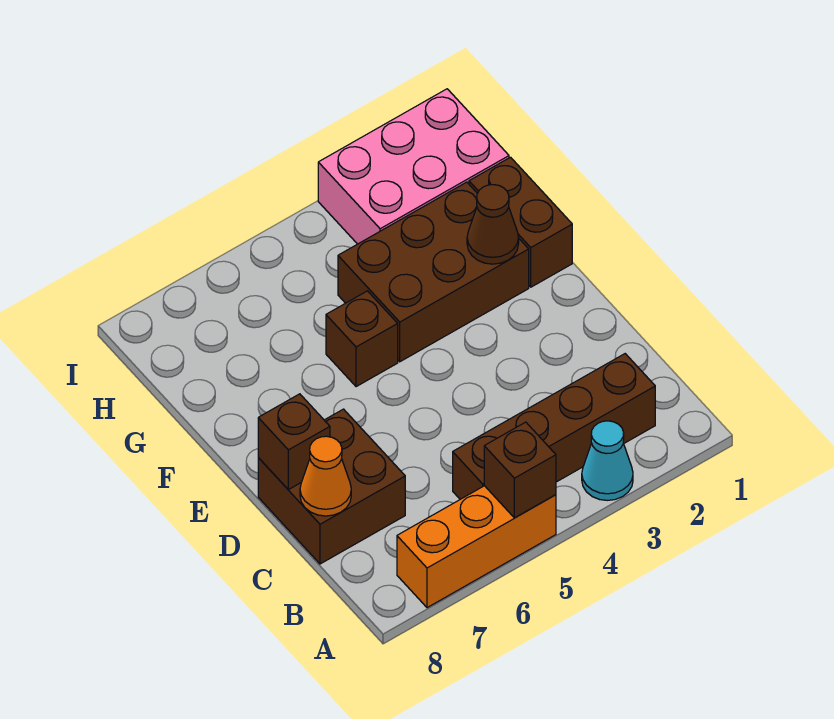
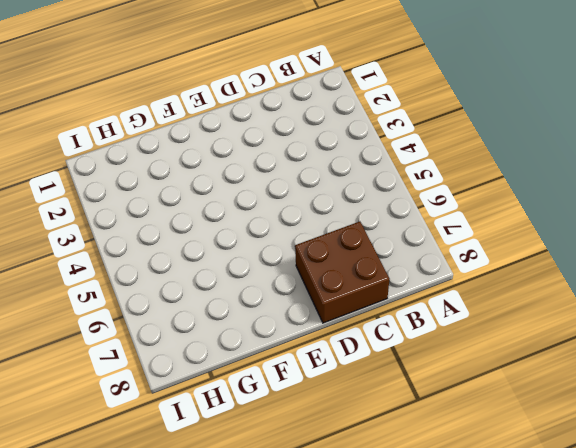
none -> cyan 1x1 cone [582,421,633,500]
none -> orange 1x3 brick [397,486,556,608]
none -> brown 1x4 brick [453,354,655,499]

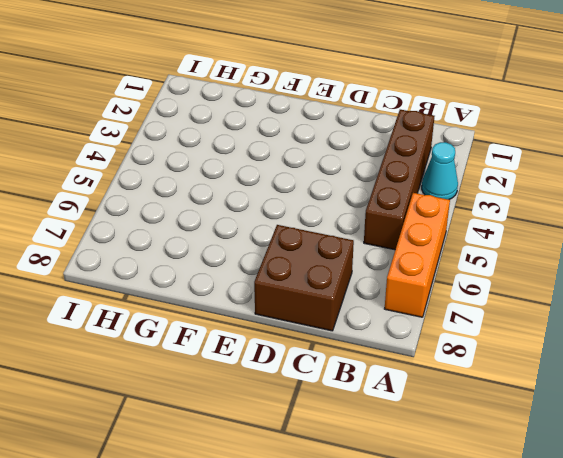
none -> brown 1x2 brick [469,157,572,287]
none -> brown 2x3 brick [338,182,529,362]
none -> brown 1x1 brick [326,291,398,387]

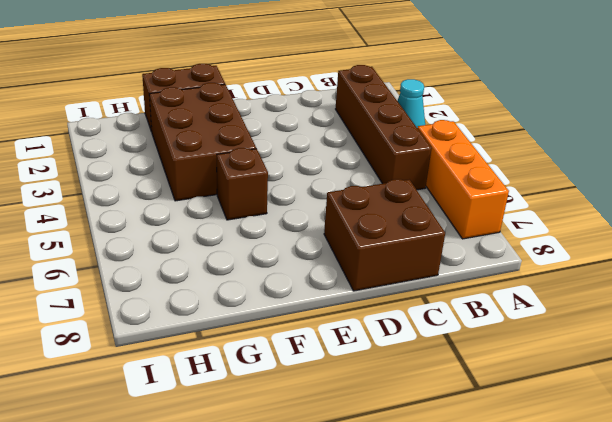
none -> pink 2x3 brick [318,89,509,244]
none -> brown 1x1 brick [484,422,556,518]
none -> orange 1x1 cone [300,436,351,516]

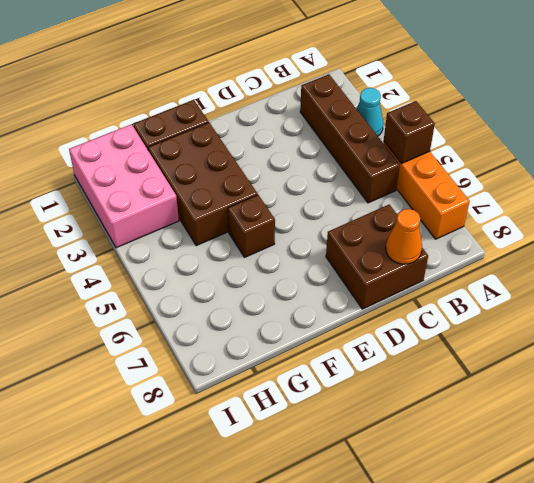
none -> brown 1x1 brick [258,394,330,490]
none -> brown 1x1 cone [467,185,519,264]

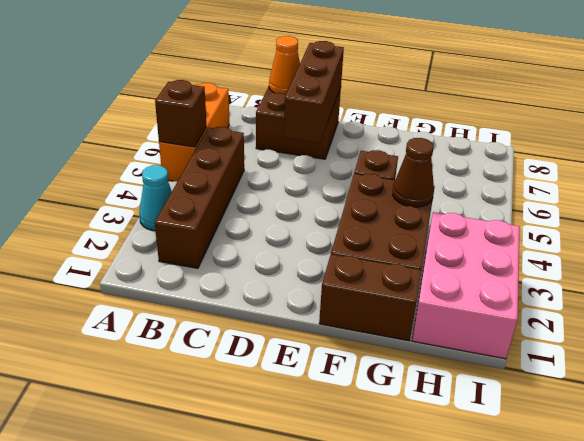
brown 1x3 brick [284,41,344,143] -> brown 1x1 brick [258,394,330,490]
brown 1x1 cone [393,138,434,207] -> brown 1x1 cone moved to [467,185,519,264]

